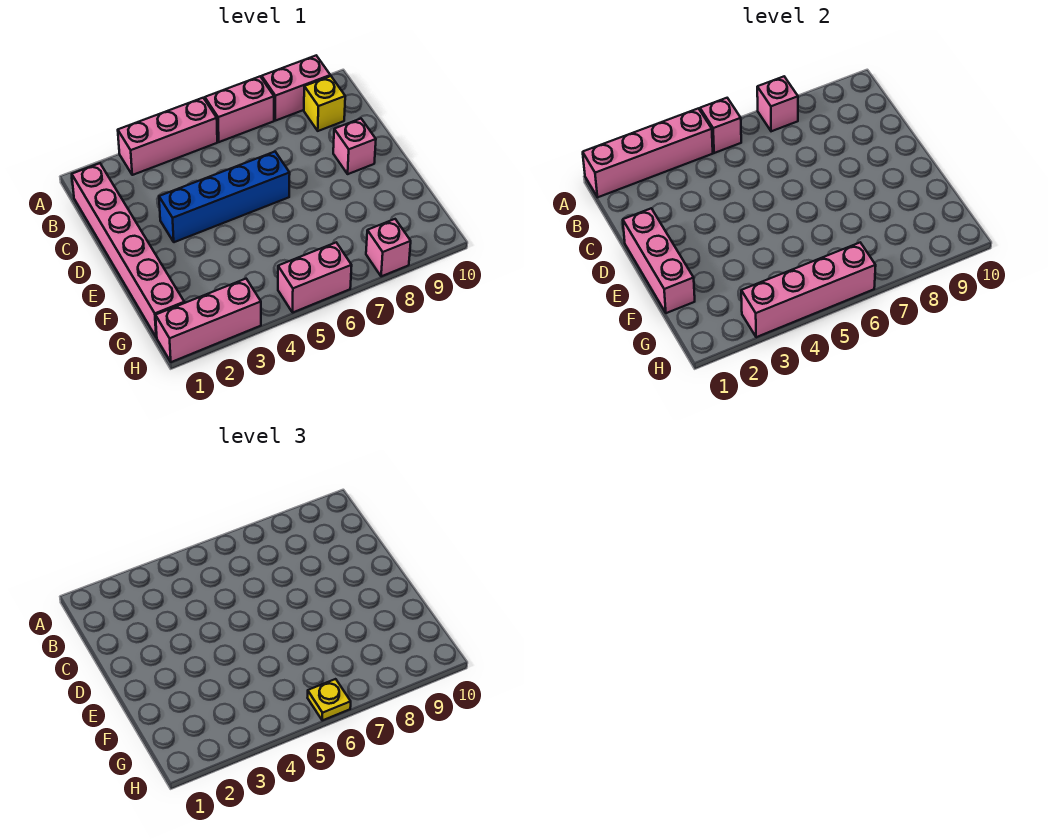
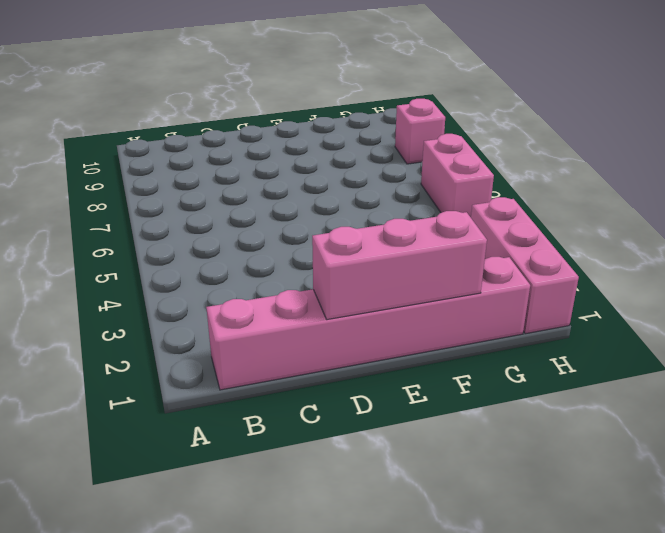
none -> pink 1x3 brick [118,98,217,175]
none -> pink 1x2 brick [205,77,274,142]
none -> pink 1x2 brick [262,56,330,121]

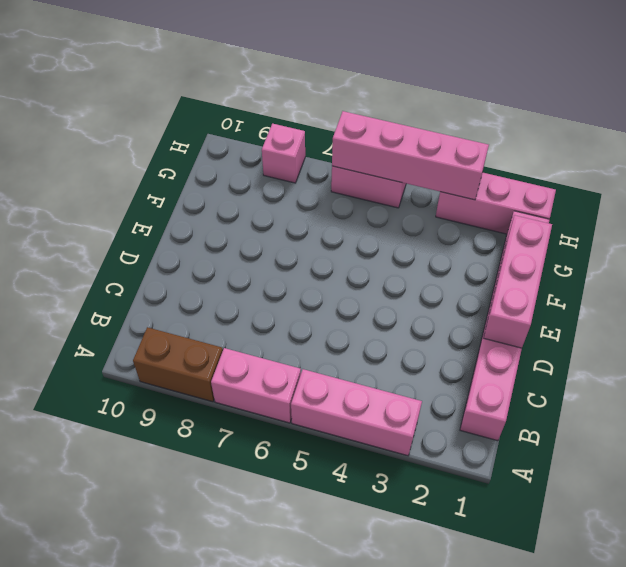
brown 1x2 brick [133,327,223,402] -> pink 1x2 brick [262,56,330,121]
none -> yellow 1x1 brick [304,76,345,131]
none -> blue 1x4 brick [159,152,290,242]
none -> pink 1x1 brick [333,119,376,174]

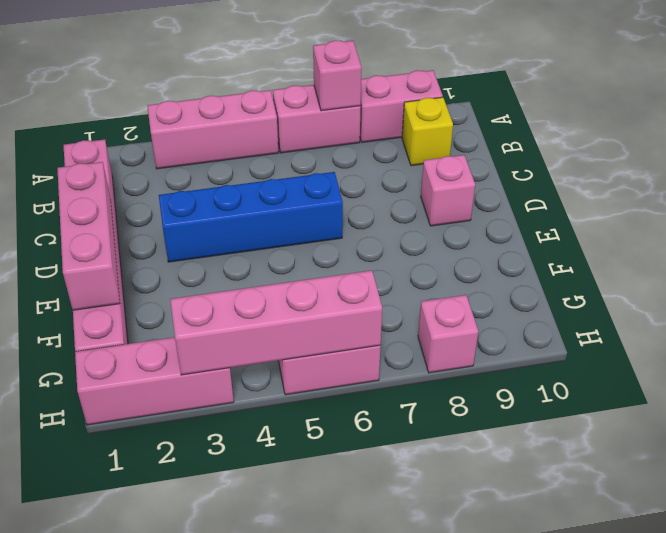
none -> pink 1x4 brick [583,108,713,197]
none -> pink 1x1 brick [700,98,741,153]
none -> yellow 1x1 plate [308,679,351,720]

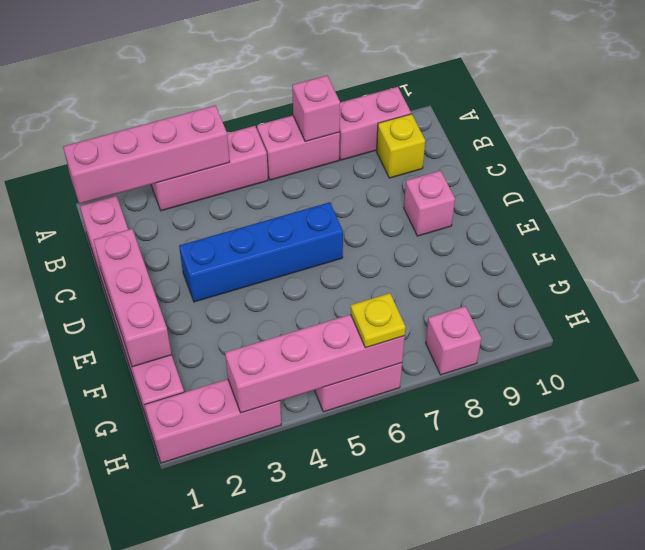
none -> pink 1x1 brick [700,98,741,153]

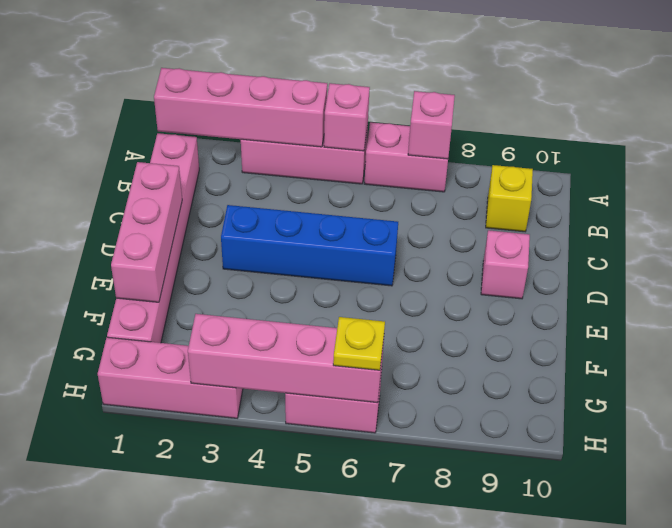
none -> pink 1x2 brick [262,56,330,121]
none -> pink 1x1 brick [366,219,411,276]

